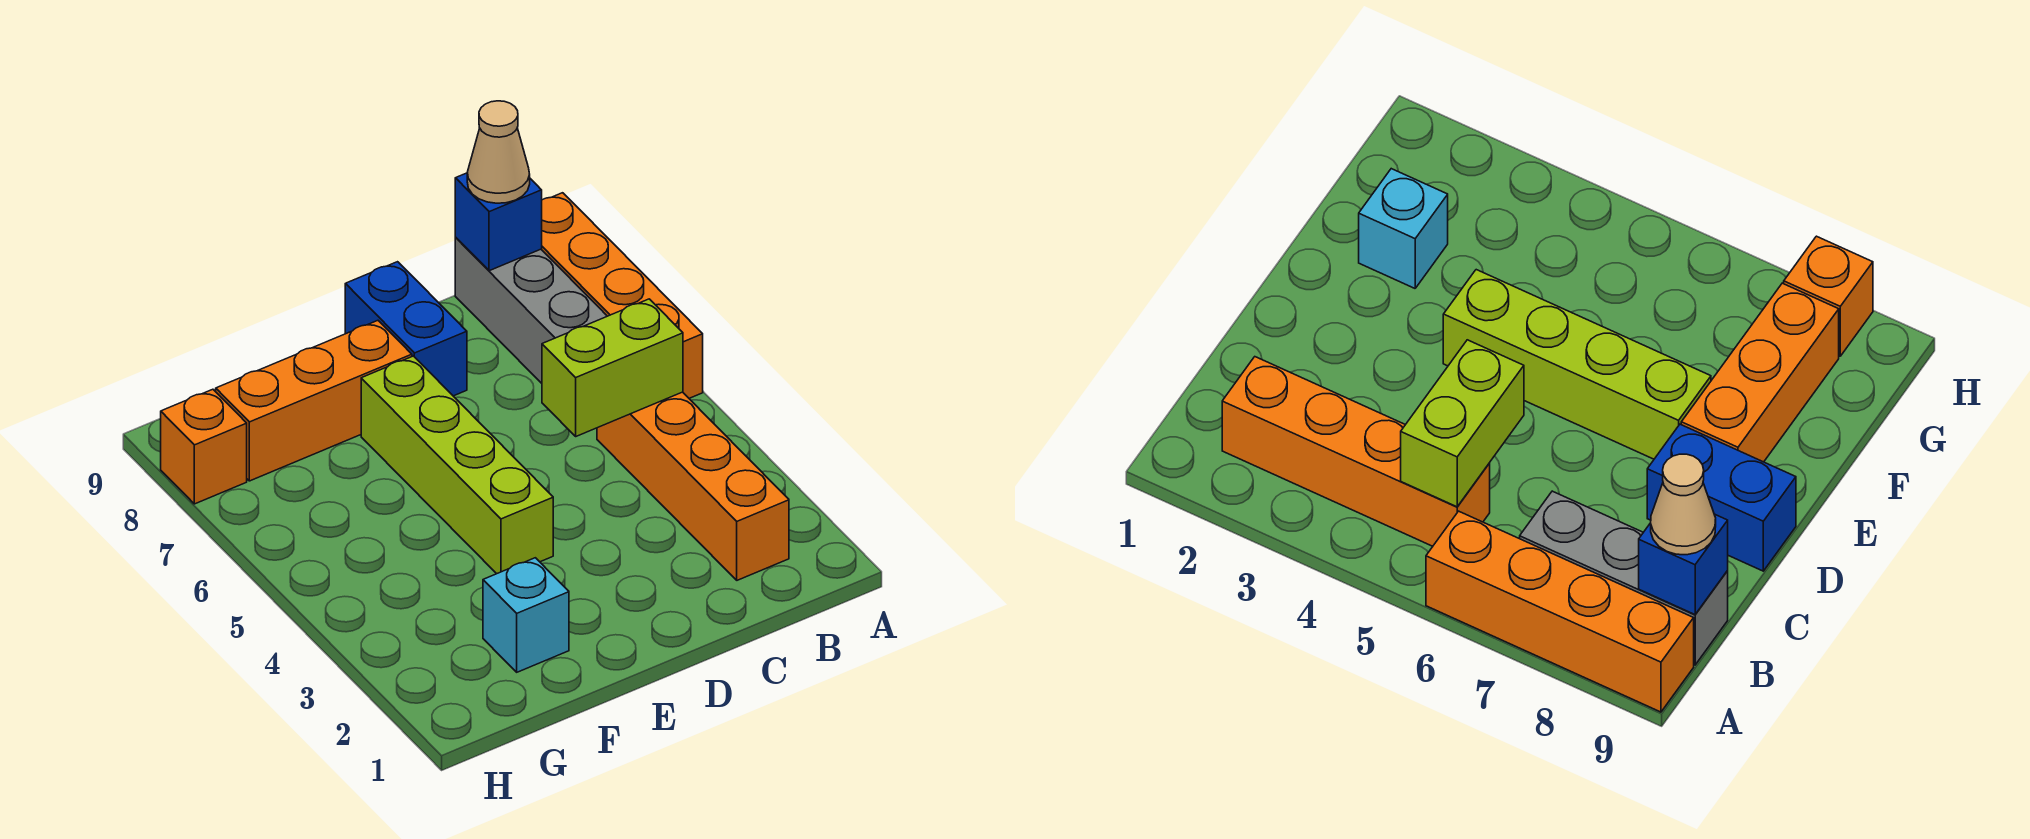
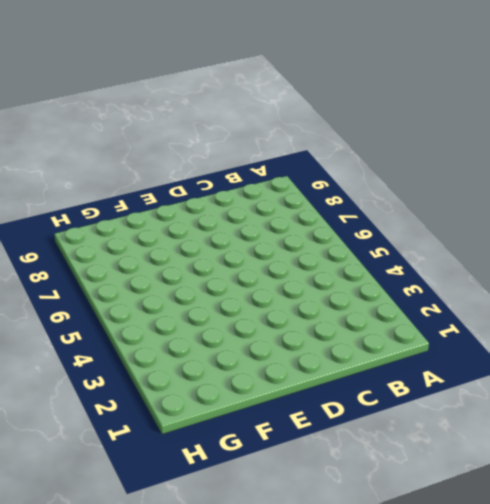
none -> orange 1x4 brick [541,193,703,398]
none -> orange 1x4 brick [597,392,789,580]

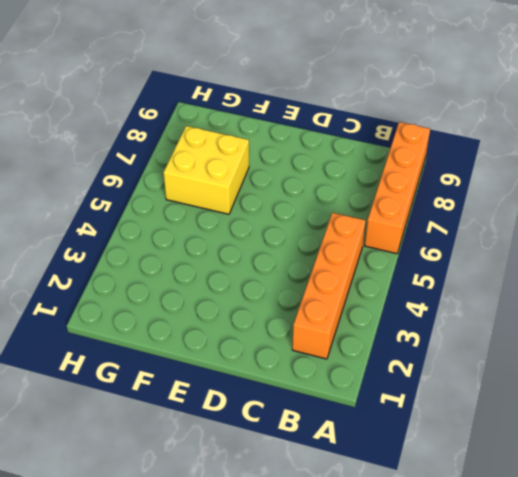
yellow 2x2 brick [163,126,249,214] -> none
none -> grey 1x3 brick [455,238,607,383]
none -> blue 1x2 brick [345,262,467,396]

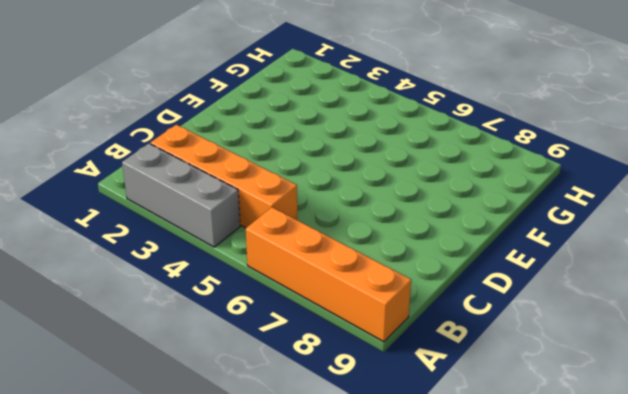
grey 1x3 brick [122,144,240,247] -> grey 1x3 brick moved to [455,238,607,383]
none -> blue 1x2 brick [345,262,467,396]
none -> lime 1x4 brick [361,356,553,574]

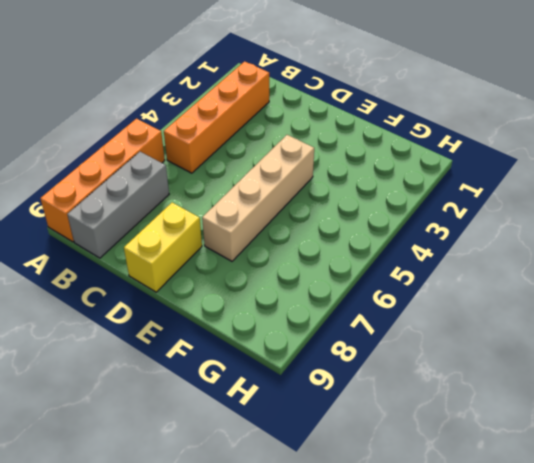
yellow 1x2 brick [124,203,202,292] -> blue 1x2 brick [345,262,467,396]
tan 1x4 brick [202,135,314,261] -> lime 1x4 brick [361,356,553,574]
none -> orange 1x3 brick [216,321,412,481]
none -> cyan 1x1 brick [483,558,569,672]

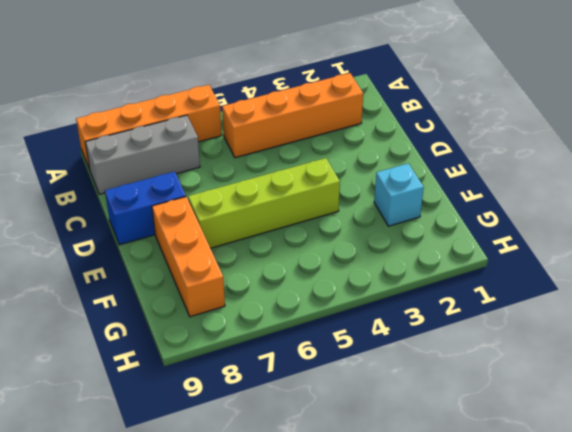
none -> orange 1x1 brick [161,389,247,504]
none -> lime 1x2 brick [542,299,683,436]

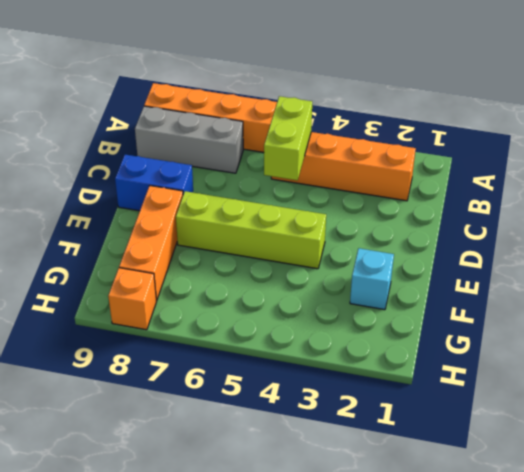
none -> blue 1x1 brick [455,173,542,271]
none -> tan 1x1 cone [467,101,530,203]

